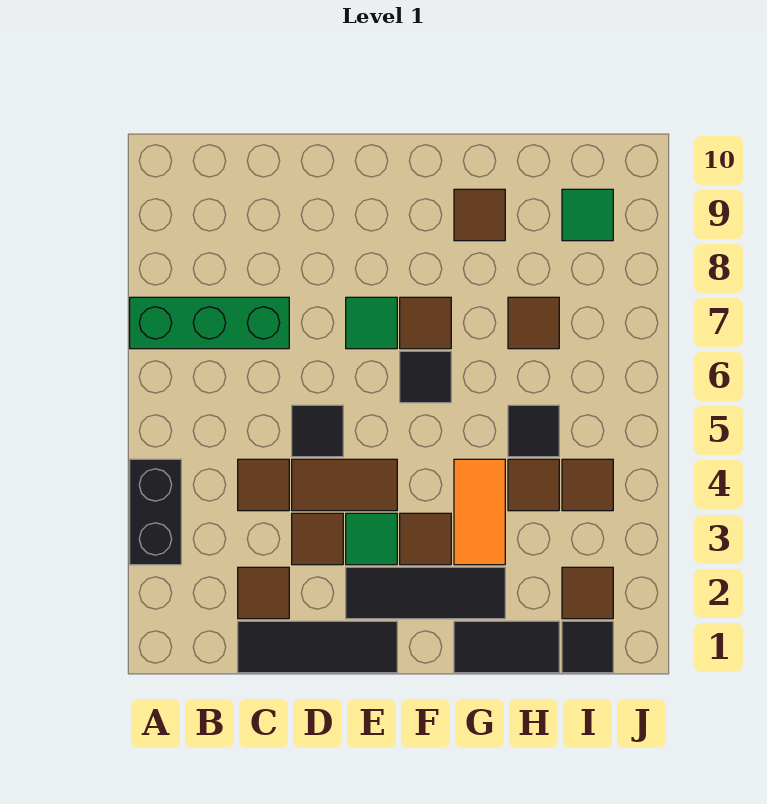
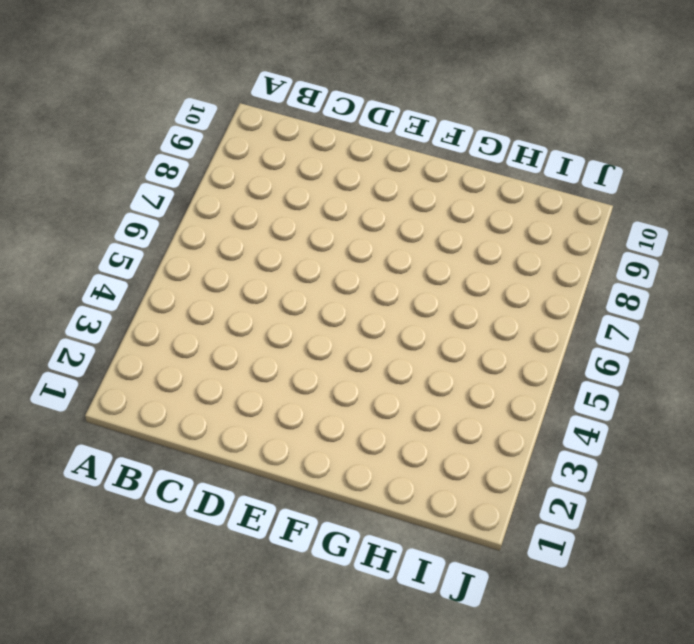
none -> black 1x2 brick [130,459,181,565]
none -> green 1x3 brick [130,297,289,349]
none -> black 1x3 tile [238,621,397,673]

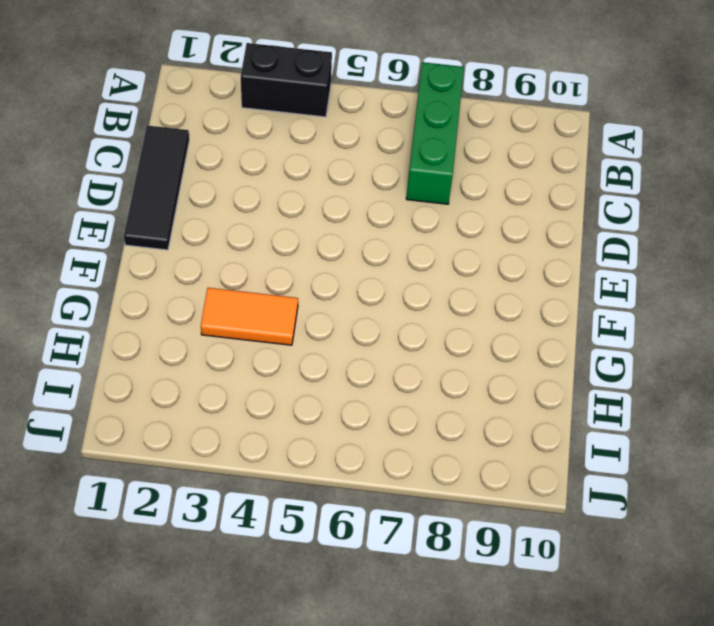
none -> brown 1x1 tile [238,567,289,619]
none -> brown 1x1 tile [238,459,289,511]
none -> brown 1x1 tile [292,513,343,565]

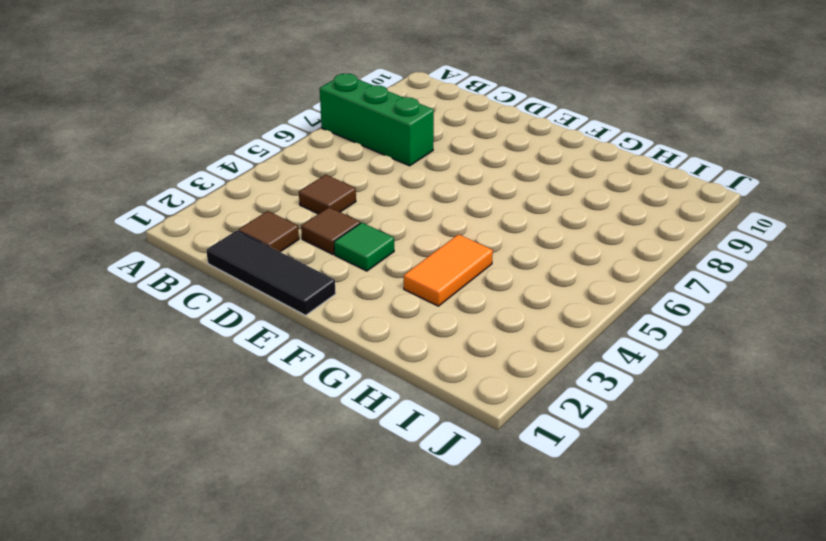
none -> black 1x2 brick [130,459,181,565]
none -> brown 1x2 tile [292,459,397,511]
none -> black 1x1 tile [292,405,343,457]

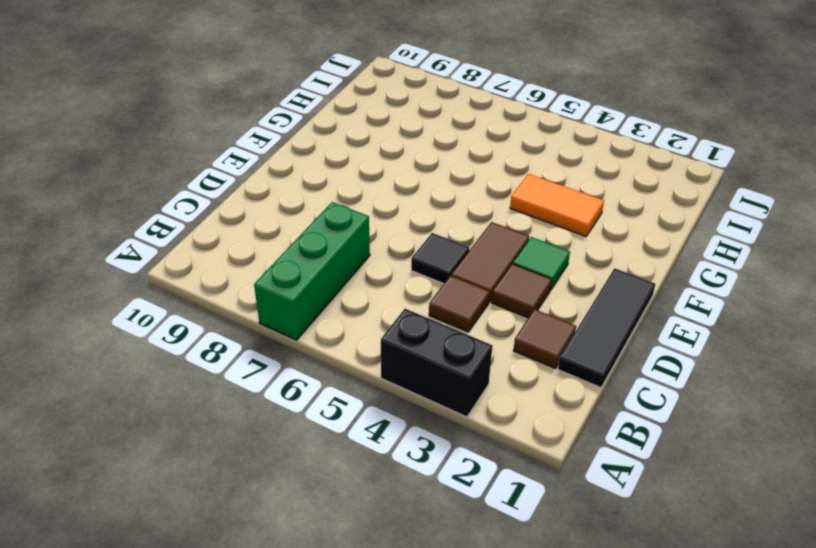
none -> black 1x3 tile [346,567,505,619]
none -> green 1x1 tile [346,297,397,349]
none -> brown 1x1 tile [400,513,451,565]

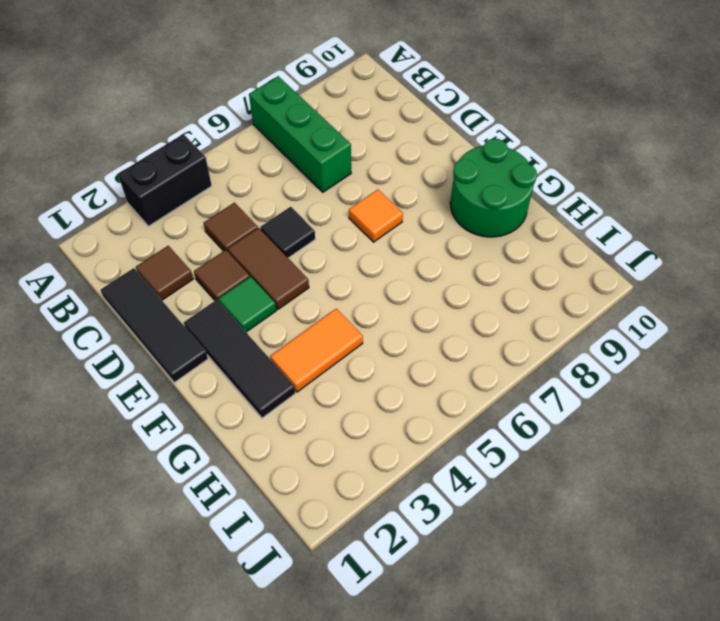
orange 1x1 tile [349,190,403,242] -> green 1x1 tile [346,297,397,349]
green 2x2 round brick [450,139,537,237] -> brown 1x1 tile [454,189,505,241]
none -> brown 1x1 tile [400,513,451,565]
none -> black 1x1 tile [400,351,451,403]
none -> brown 1x1 tile [400,297,451,349]

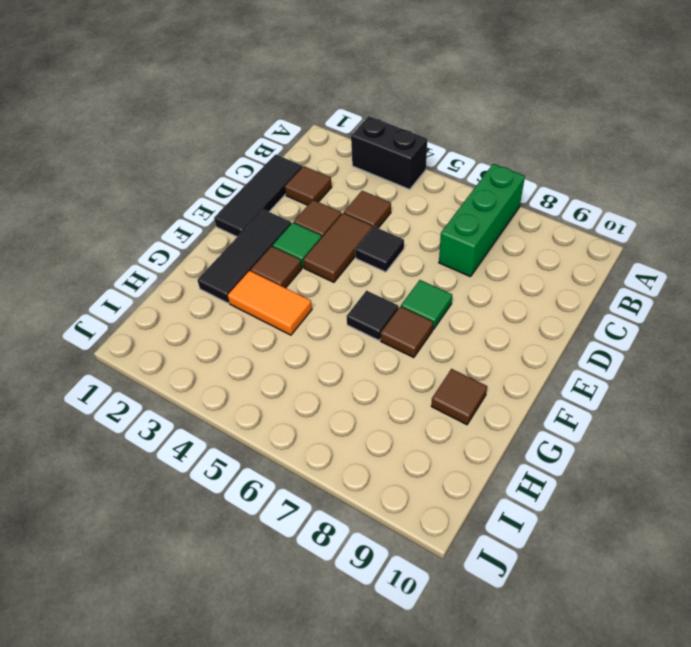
none -> black 1x2 tile [454,621,559,673]
none -> brown 1x1 tile [508,459,559,511]
none -> black 1x1 tile [508,405,559,457]

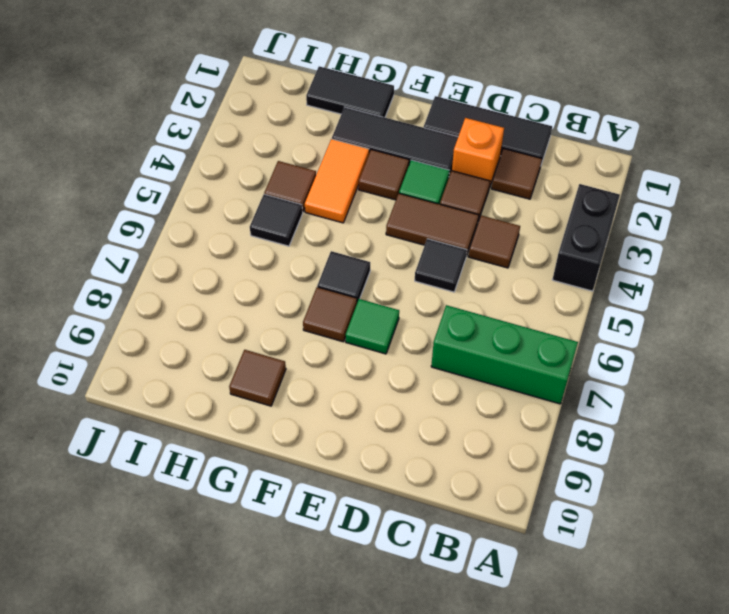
orange 1x1 brick [452,118,504,188] -> none
none -> brown 1x1 tile [508,297,559,349]
none -> black 1x1 tile [562,621,613,673]
none -> brown 1x1 tile [562,567,613,619]

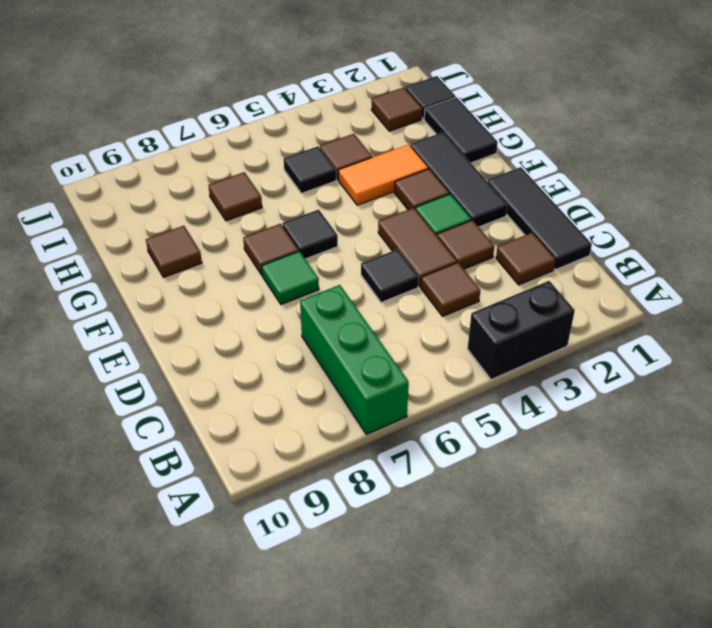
none -> brown 1x1 tile [562,459,613,511]
none -> green 1x1 tile [562,189,613,241]

